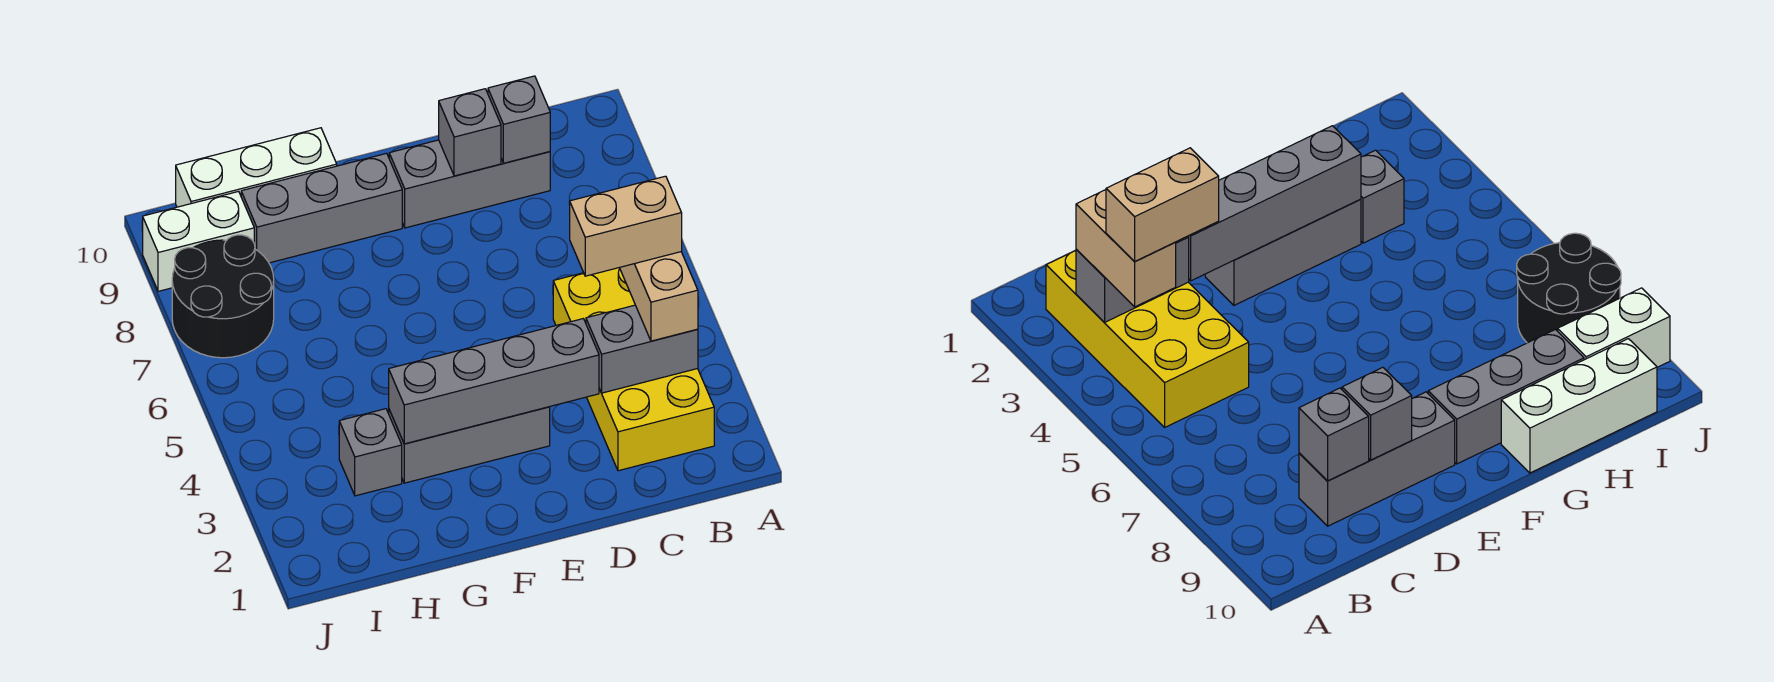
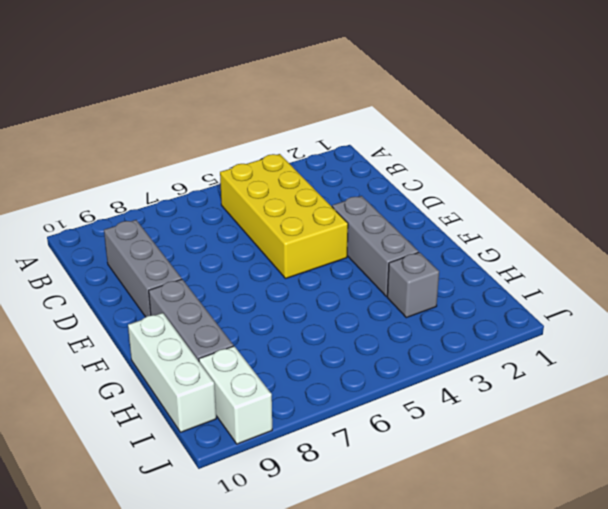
yellow 2x4 brick [220,154,348,279] -> yellow 2x4 brick turned to [553,268,714,471]
none -> black 2x2 round brick [172,235,274,358]
none -> grey 1x2 brick [586,305,698,393]
none -> grey 1x1 brick [488,76,550,163]

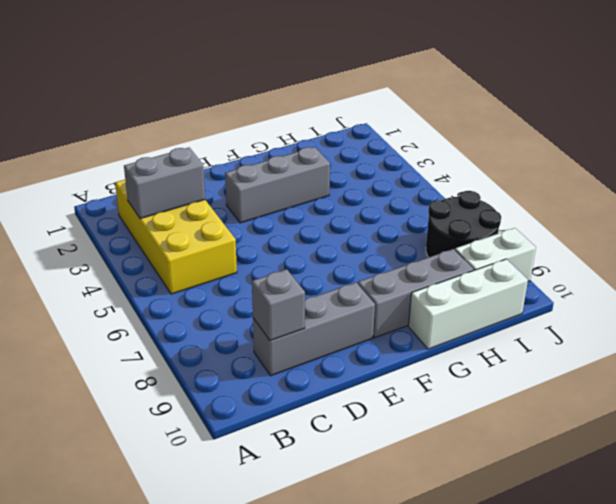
none -> grey 1x1 brick [339,409,402,496]
none -> grey 1x4 brick [389,319,599,444]
none -> grey 1x1 brick [439,89,501,176]

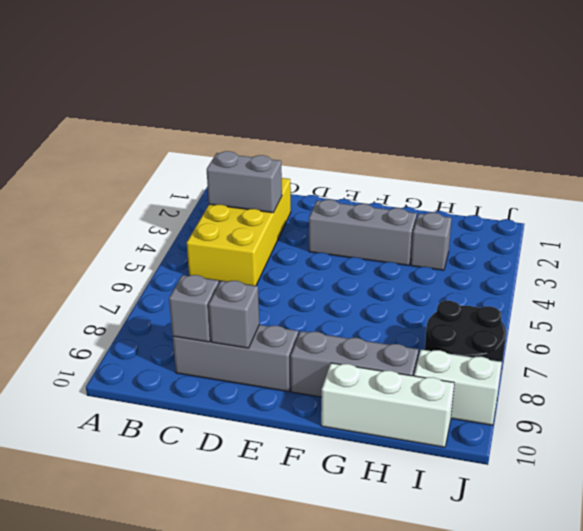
none -> grey 1x4 brick [389,319,599,444]
none -> tan 1x2 brick [620,252,698,341]
none -> tan 1x2 brick [570,176,682,276]

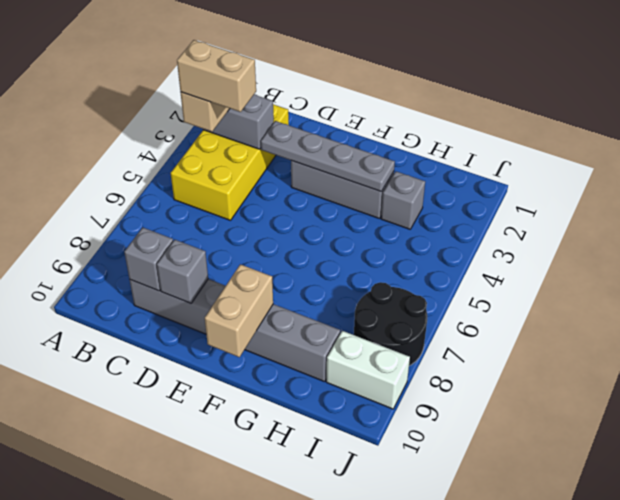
grey 1x4 plate [261,121,395,191] -> grey 1x4 brick [389,319,599,444]
tan 1x2 brick [205,264,273,357] -> none
none -> white 1x3 brick [176,128,337,207]

